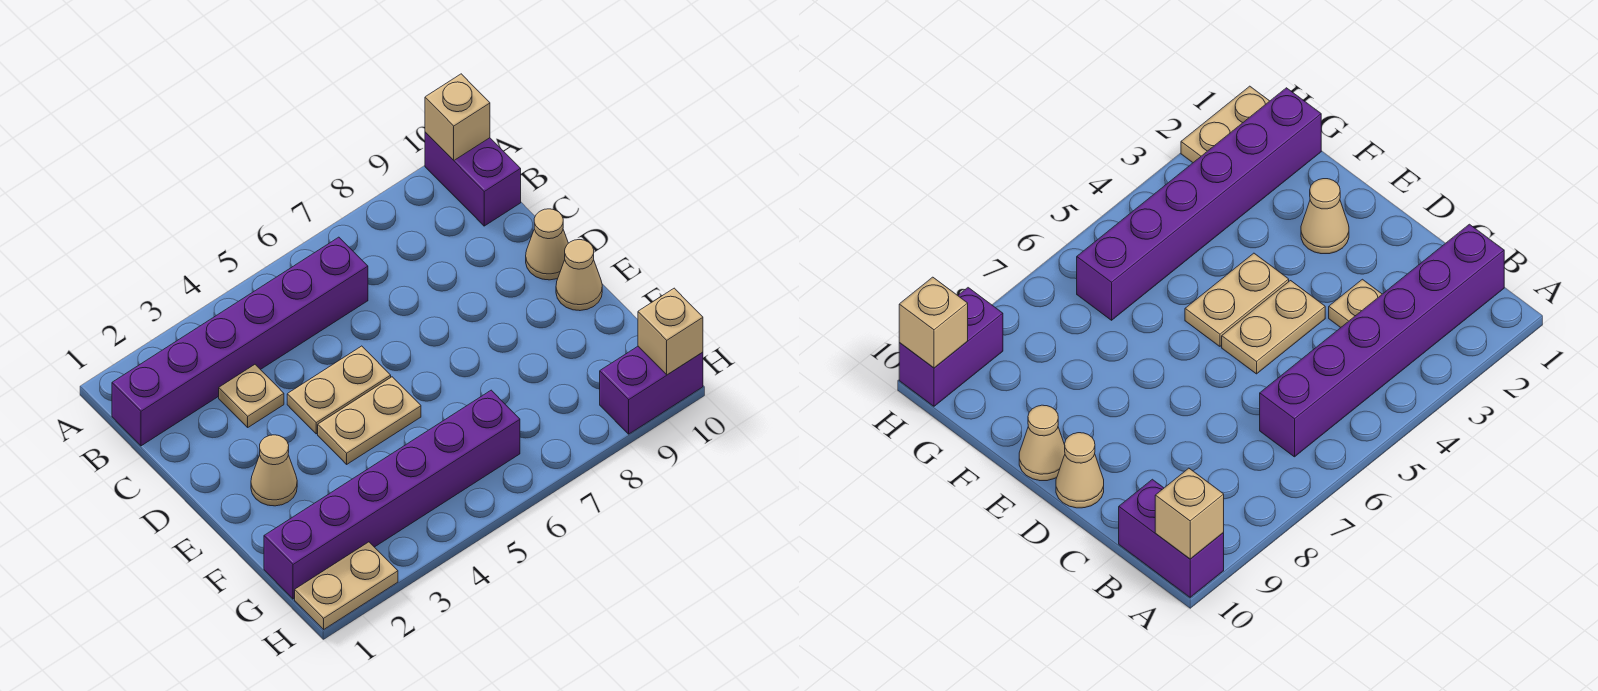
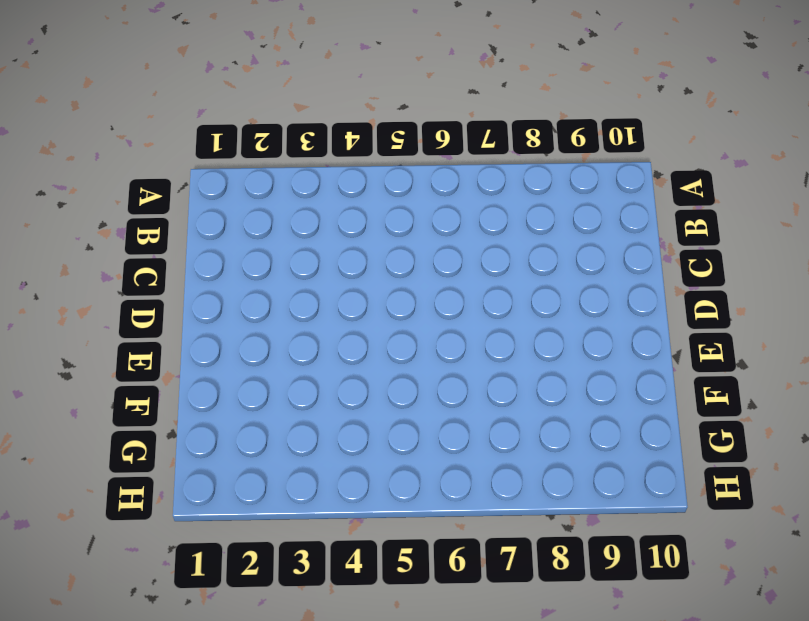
none -> purple 1x2 brick [425,132,521,226]
none -> purple 1x6 brick [112,237,368,446]
none -> tan 1x1 plate [219,365,284,427]

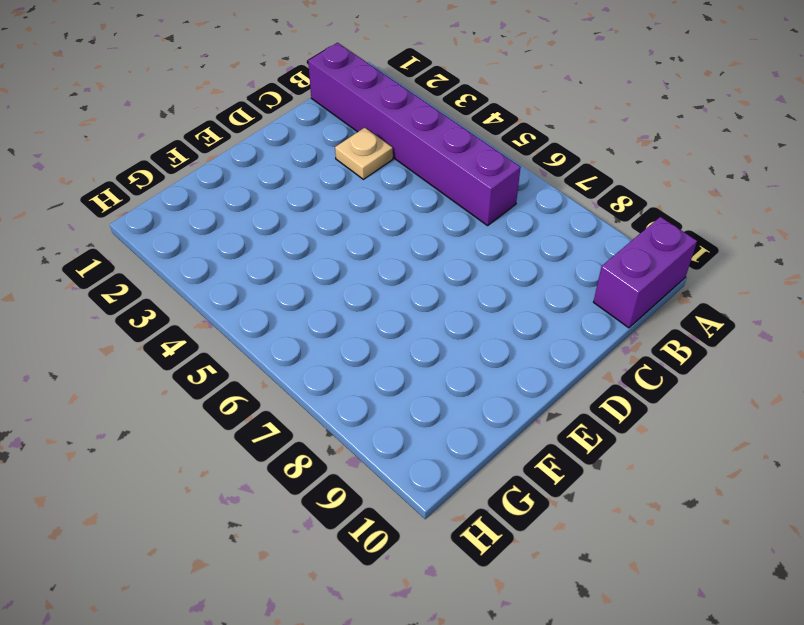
none -> tan 1x2 plate [287,346,391,434]
none -> tan 1x1 cone [526,209,568,280]
none -> tan 1x1 cone [251,435,297,506]

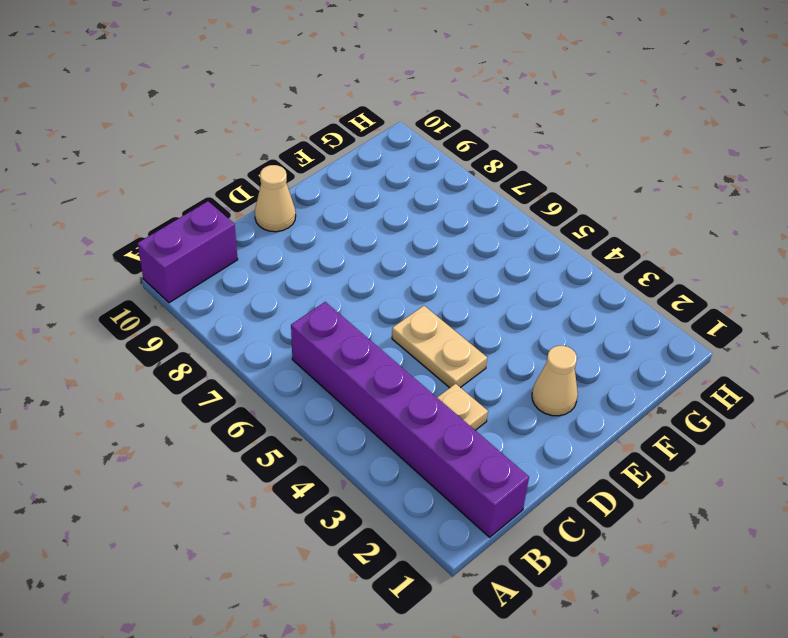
none -> tan 1x2 plate [318,377,421,464]
none -> tan 1x1 cone [556,240,602,311]
none -> purple 1x6 brick [264,390,520,599]

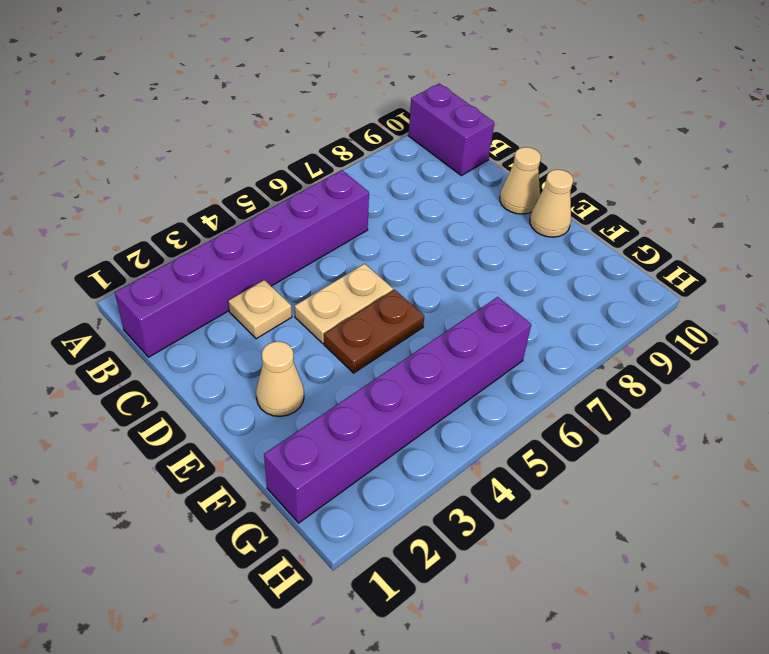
brown 1x2 plate [324,290,424,373] -> tan 1x2 plate [318,377,421,464]
none -> tan 1x2 plate [295,542,398,629]
none -> purple 1x2 brick [600,347,703,434]
none -> tan 1x1 brick [425,74,490,160]

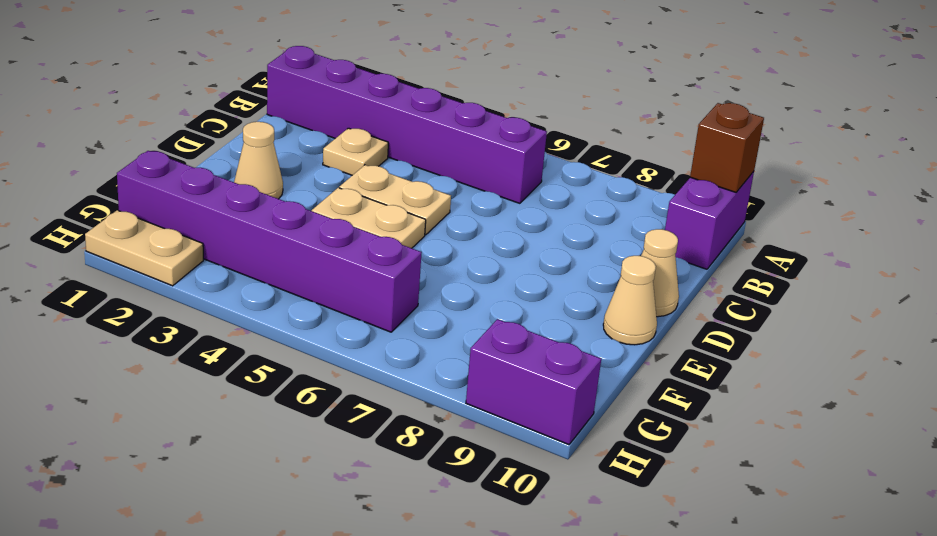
brown 1x1 brick [690,103,764,192] -> tan 1x1 brick [425,74,490,160]
none -> tan 1x1 brick [638,288,703,375]

